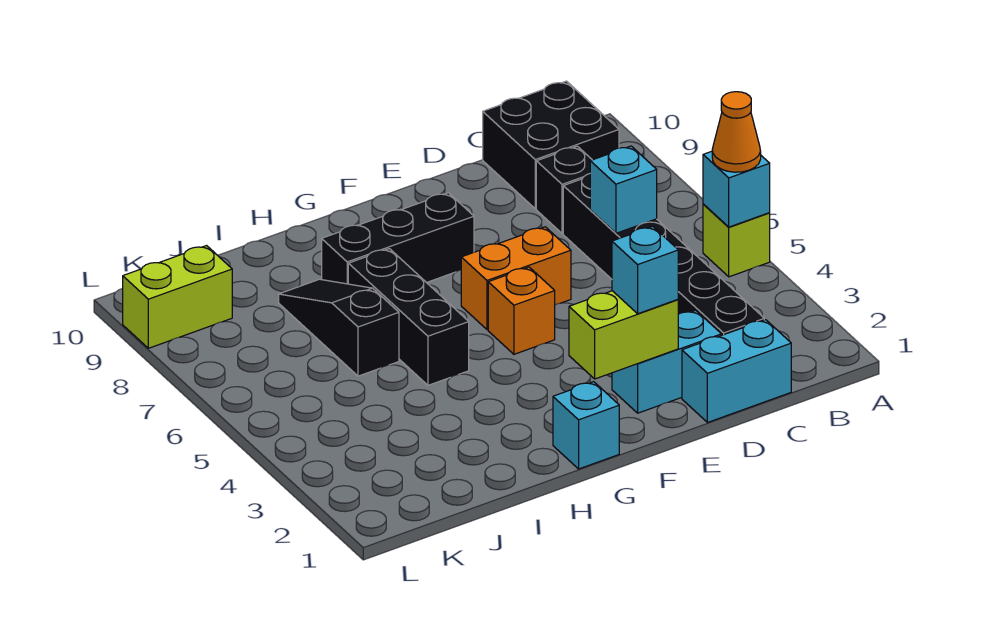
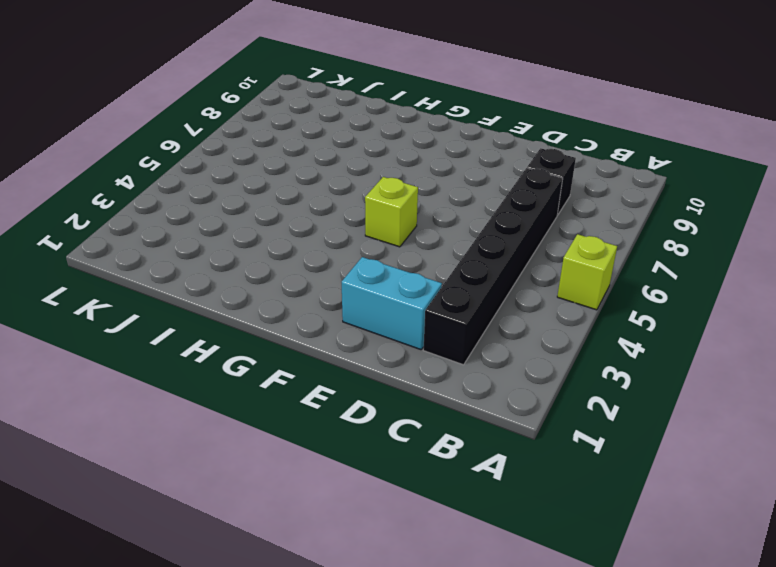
lime 1x1 brick [365,177,418,247] -> orange 1x1 brick [488,267,555,354]
none -> black 2x2 brick [483,81,619,209]
none -> cyan 1x2 brick [682,320,791,423]
none -> orange 1x2 brick [461,227,571,330]

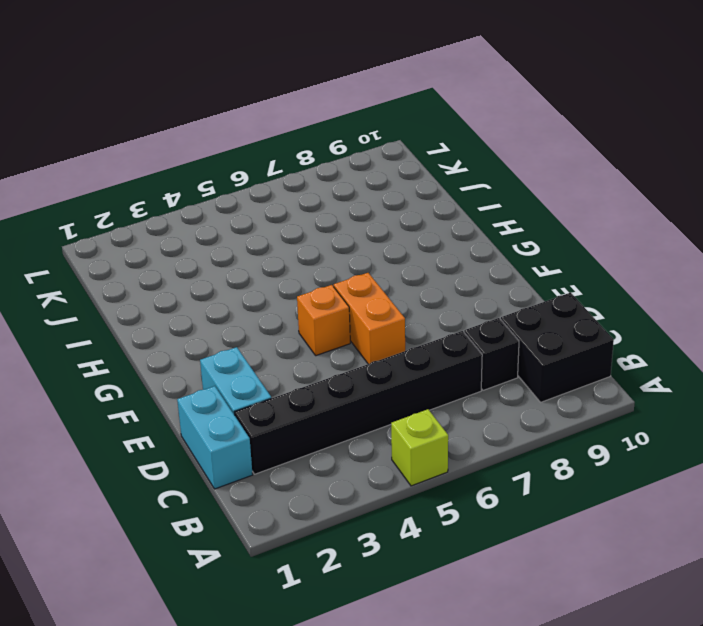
none -> black 1x3 brick [322,193,474,284]
none -> cyan 1x1 brick [553,382,619,469]
none -> black 1x3 brick [348,249,469,385]

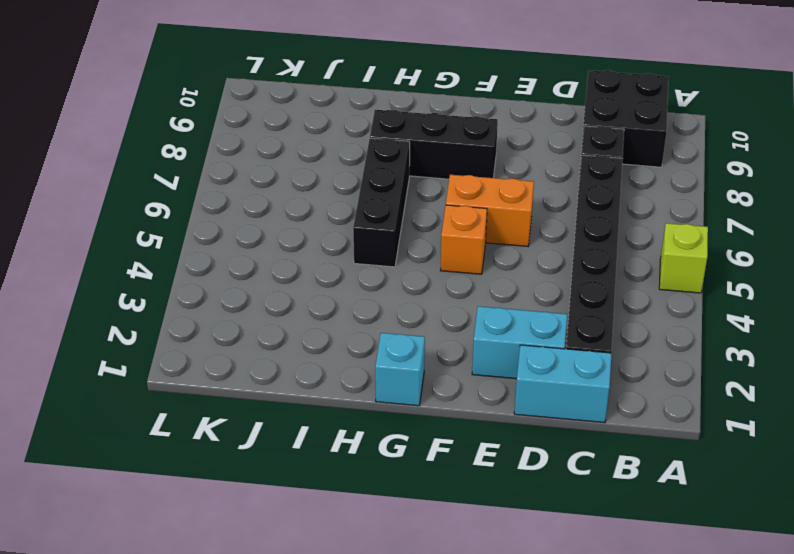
none -> black 1x3 slope [279,279,399,376]
none -> lime 1x2 brick [123,246,232,348]
none -> cyan 1x1 brick [703,151,770,227]

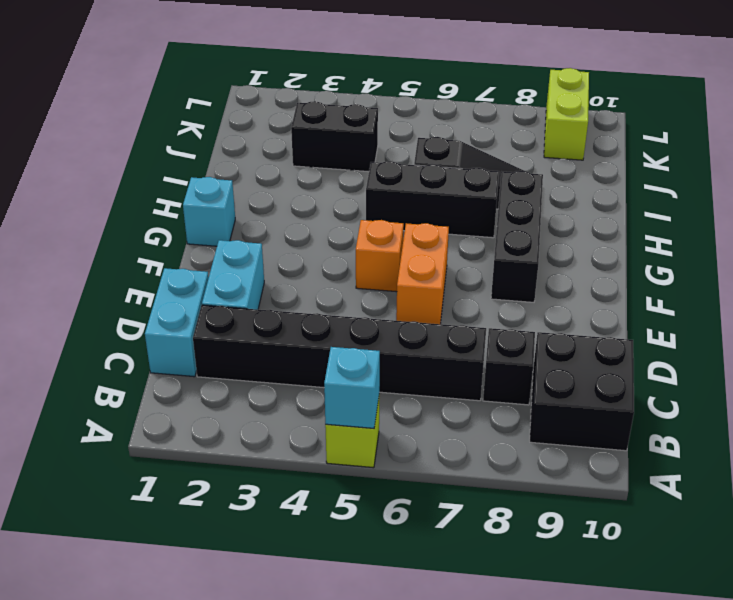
black 1x2 brick [291,101,378,172] -> none
none -> cyan 1x1 brick [590,146,657,233]
none -> lime 1x2 brick [569,291,678,379]
none -> orange 1x1 cone [712,92,761,172]

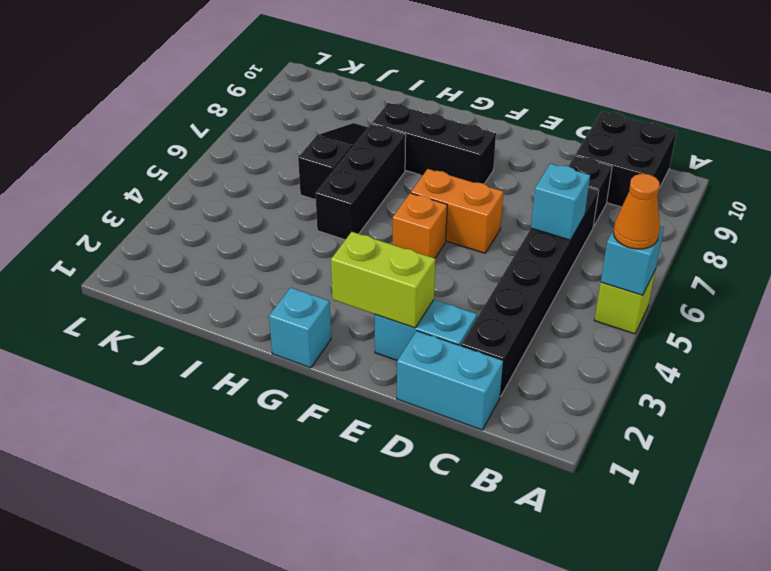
none -> lime 1x2 brick [123,246,232,348]
none -> cyan 1x1 brick [612,226,678,314]

